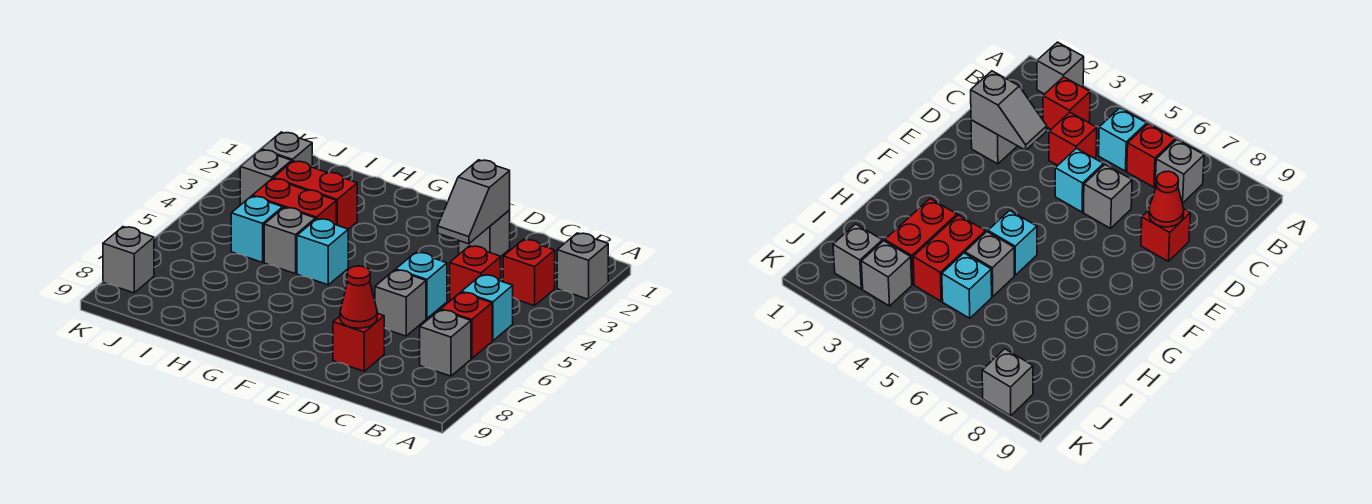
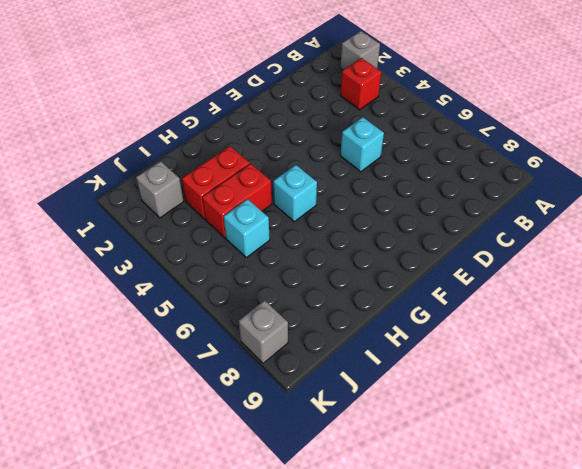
none -> cyan 1x1 brick [462,275,513,341]
none -> red 1x1 brick [441,292,492,359]
none -> grey 1x1 brick [420,310,471,376]

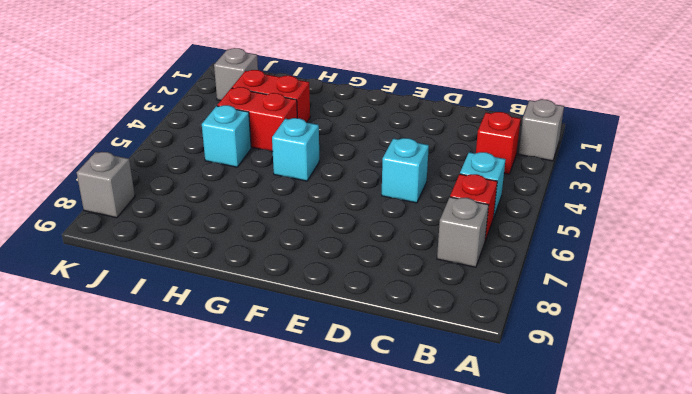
none -> red 1x1 brick [450,246,501,301]
none -> grey 1x1 brick [459,210,510,257]
none -> grey 1x1 brick [375,270,426,336]

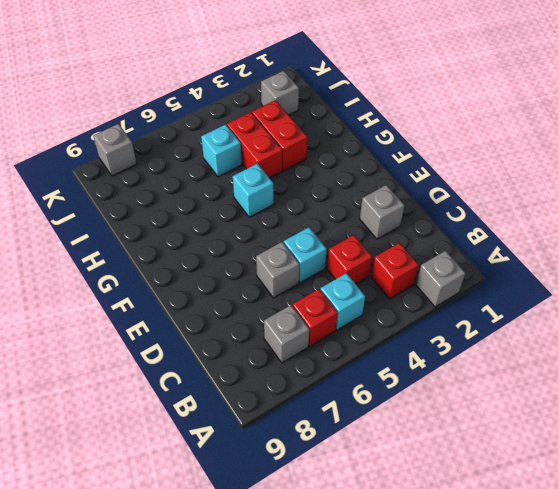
none -> red 1x1 brick [333,313,384,371]
none -> grey 1x1 brick [264,207,315,274]
none -> grey 1x1 brick [240,150,292,205]

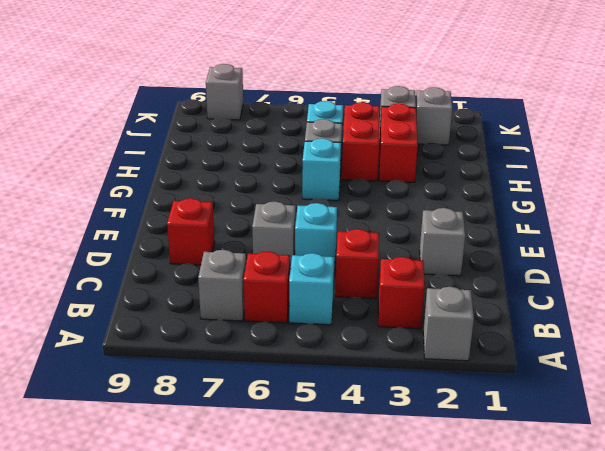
none -> grey 1x2 slope [438,160,510,244]
none -> red 1x1 cone [340,266,377,328]

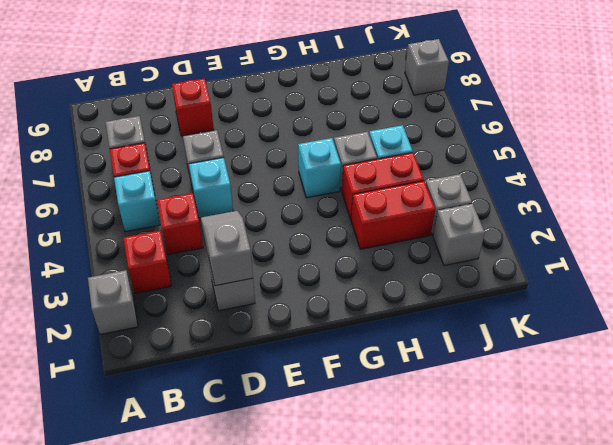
none -> red 1x1 cone [340,266,377,328]

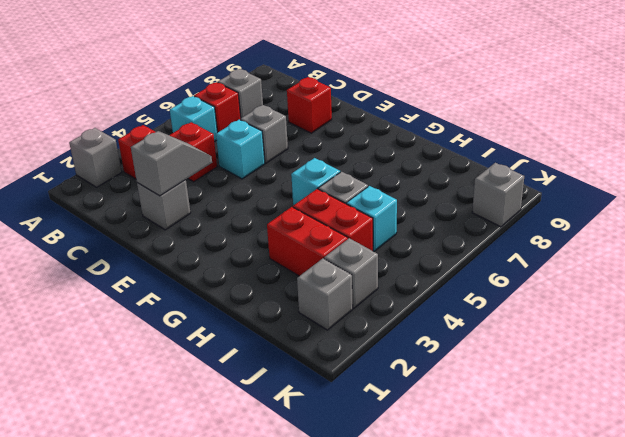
none -> red 1x1 cone [340,266,377,328]

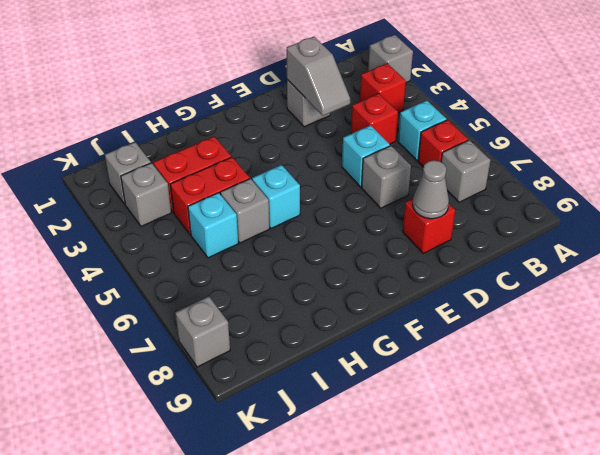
grey 1x1 cone [413,160,449,219] -> red 1x1 cone [340,266,377,328]

